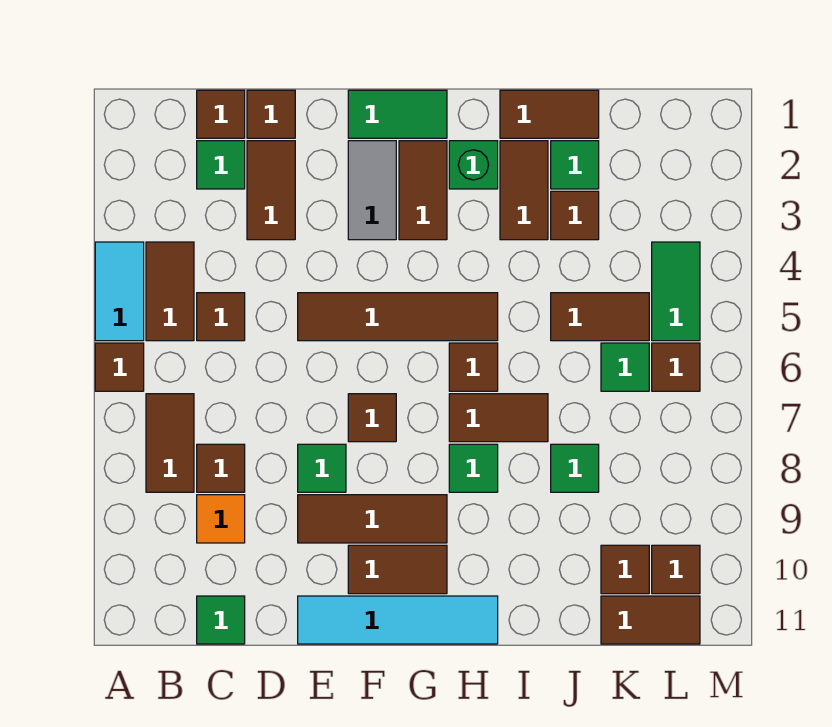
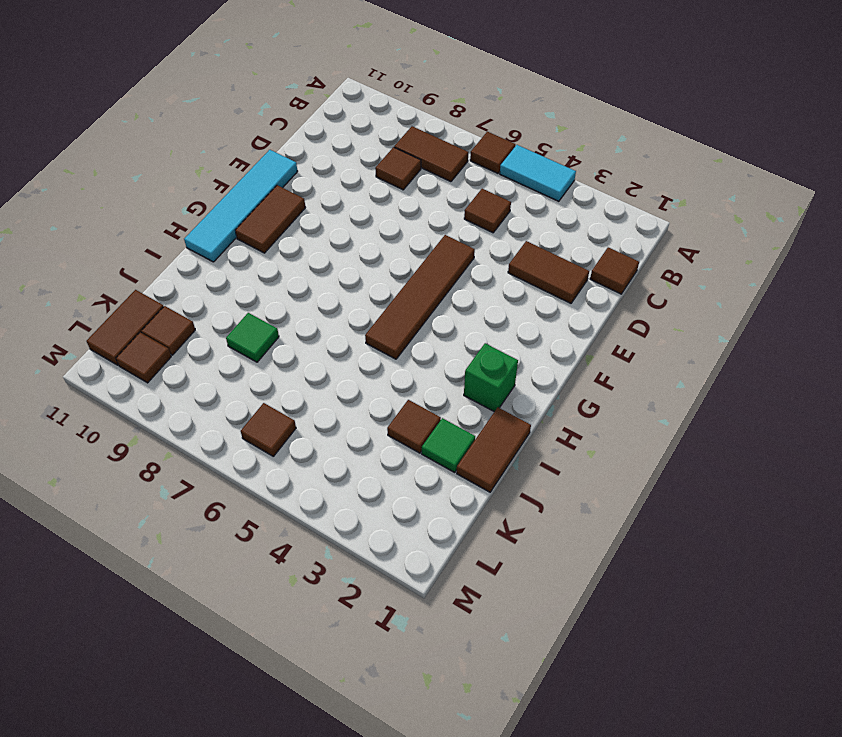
none -> brown 1x2 tile [146,242,194,341]
none -> green 1x1 tile [197,141,245,189]
none -> orange 1x1 tile [197,495,245,543]
none -> green 1x1 tile [197,596,245,644]

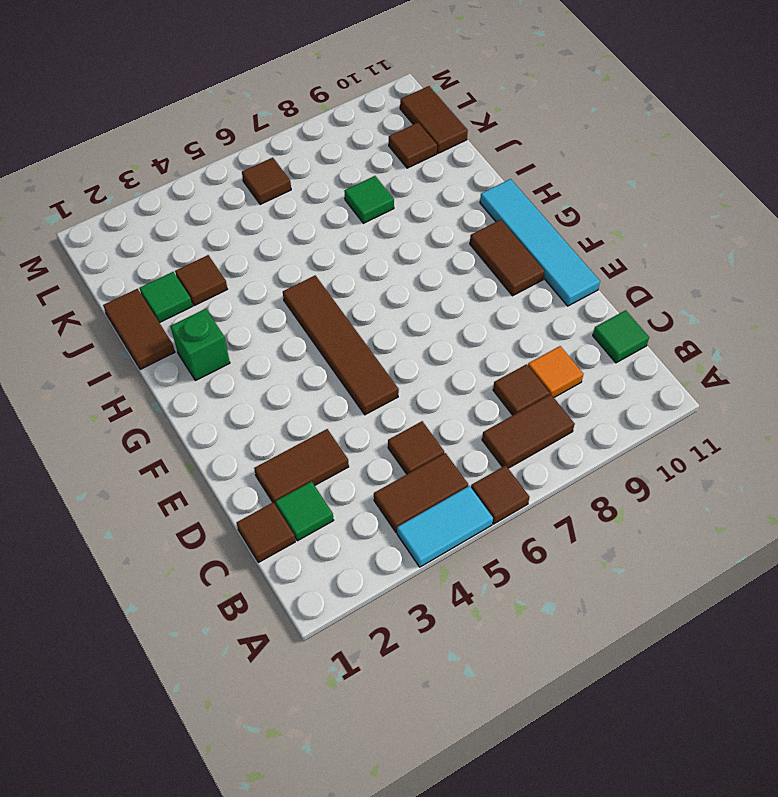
none -> brown 1x1 tile [247,90,295,138]
none -> green 1x1 tile [298,444,346,492]
none -> brown 1x3 tile [298,495,447,543]
none -> green 1x2 tile [348,90,447,138]

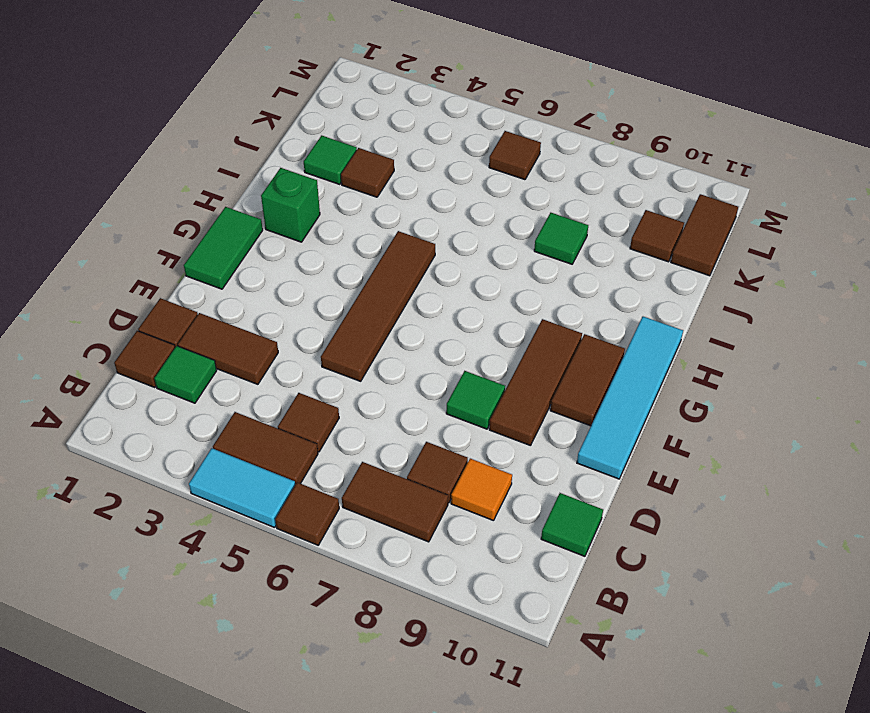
none -> grey 1x2 tile [348,141,396,240]
none -> brown 1x1 tile [348,394,396,442]
none -> brown 1x2 tile [399,141,447,240]
none -> brown 1x1 tile [449,343,498,391]

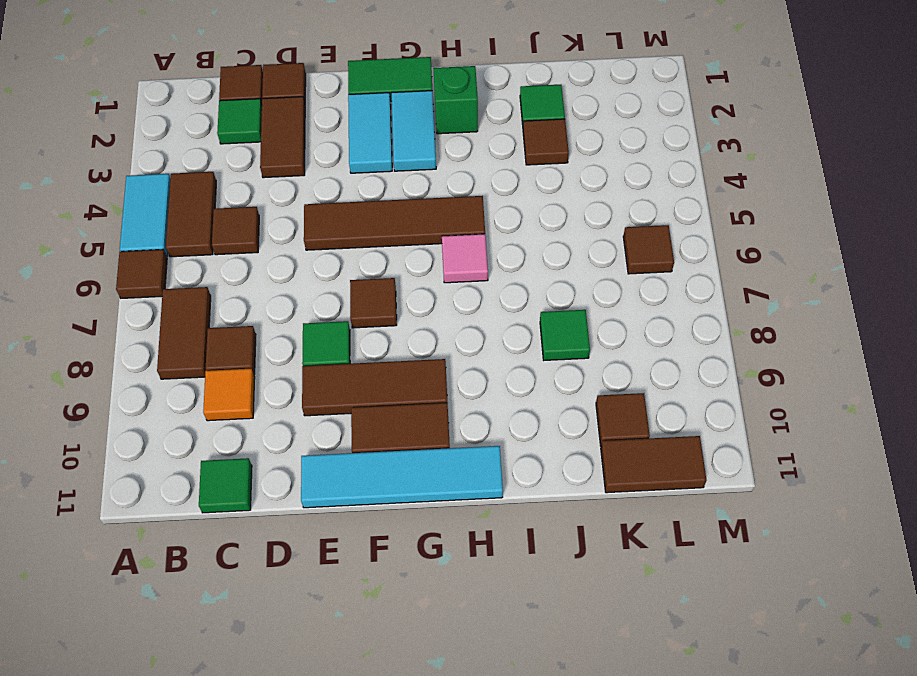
cyan 1x2 tile [348,93,392,173] -> grey 1x2 tile [348,141,396,240]
cyan 1x2 tile [392,91,436,171] -> brown 1x2 tile [399,141,447,240]
pink 1x1 tile [442,234,488,283] -> brown 1x1 tile [449,343,498,391]
none -> brown 1x2 tile [449,394,548,442]
none -> green 1x1 tile [449,444,498,492]
none -> brown 1x2 tile [500,90,599,138]
none -> brown 1x2 tile [500,141,548,240]

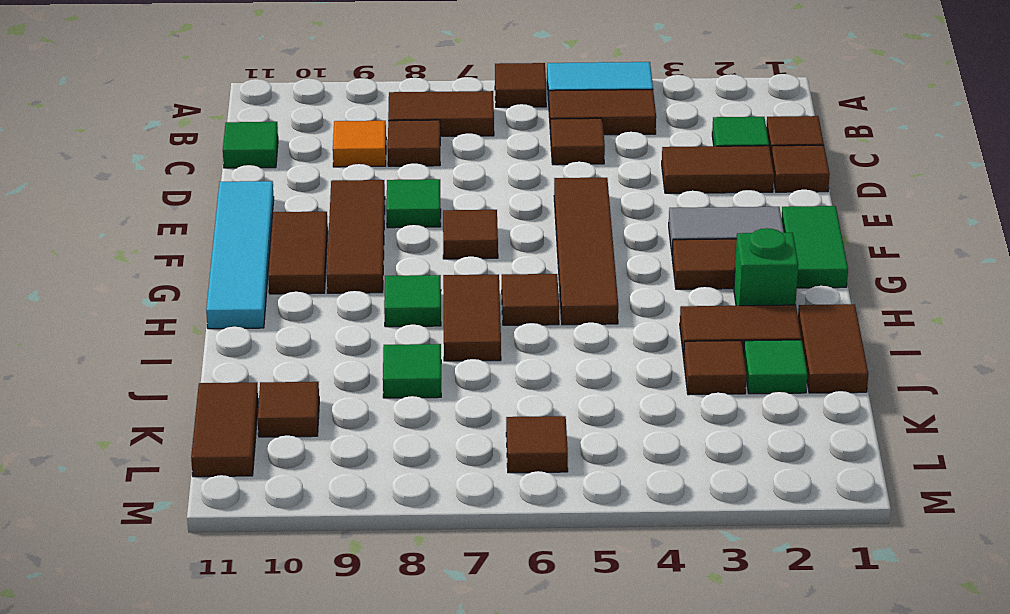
none -> brown 1x2 tile [551,293,649,341]
none -> green 1x1 tile [601,343,649,391]
none -> green 1x2 tile [652,242,700,341]
none -> brown 1x1 tile [652,545,700,594]

